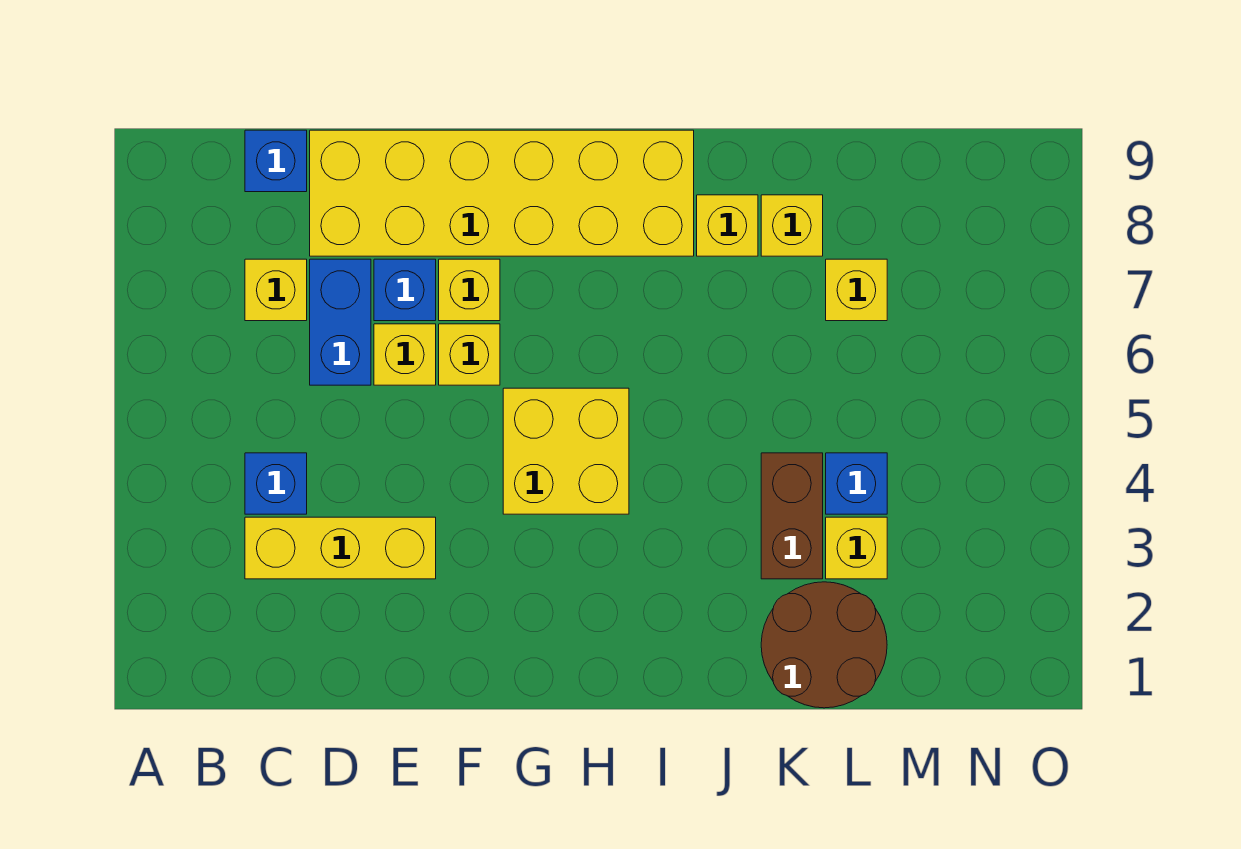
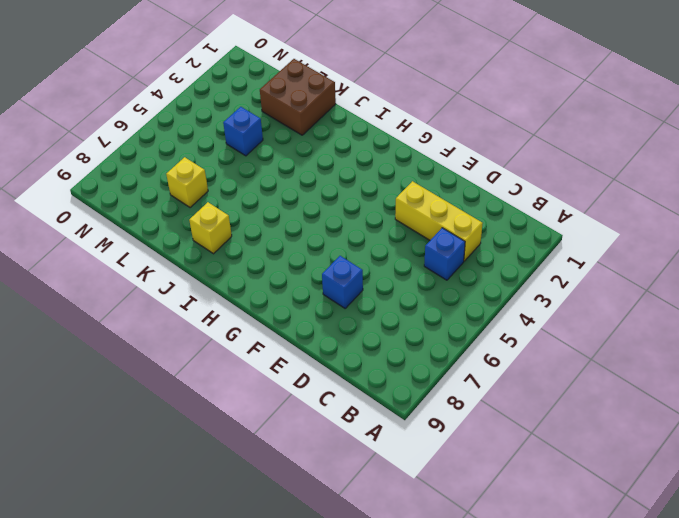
brown 2x2 brick [260,59,336,135] -> brown 2x2 round brick [761,582,887,708]
none -> yellow 1x1 brick [245,259,307,321]
none -> blue 1x1 brick [245,130,307,192]
none -> blue 1x2 brick [310,259,371,385]

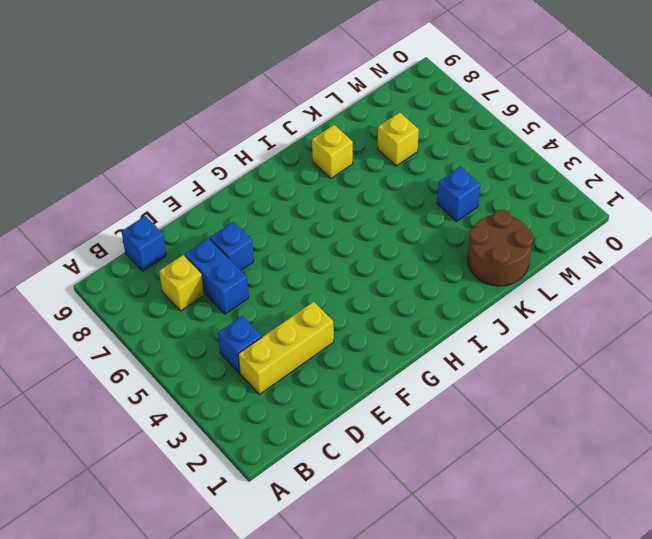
none -> yellow 2x6 brick [310,130,694,256]
none -> yellow 1x1 brick [374,324,436,385]
none -> yellow 1x1 brick [439,324,500,385]

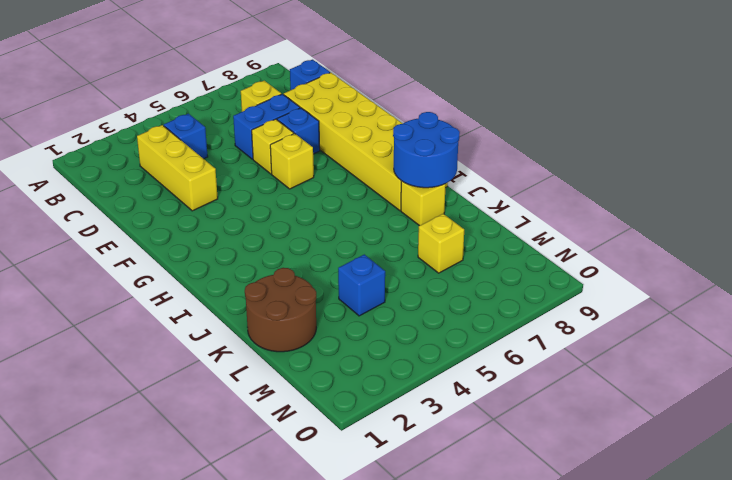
blue 2x2 round brick [393,112,460,188] -> none
none -> yellow 1x1 brick [439,259,500,321]
none -> yellow 2x2 brick [503,388,629,514]
none -> brown 1x2 brick [761,453,823,579]

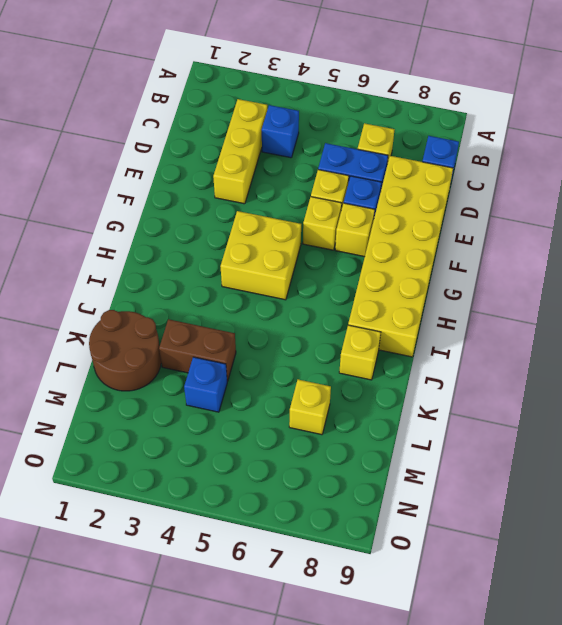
none -> yellow 1x1 brick [761,195,823,256]
none -> yellow 1x1 brick [826,517,887,579]

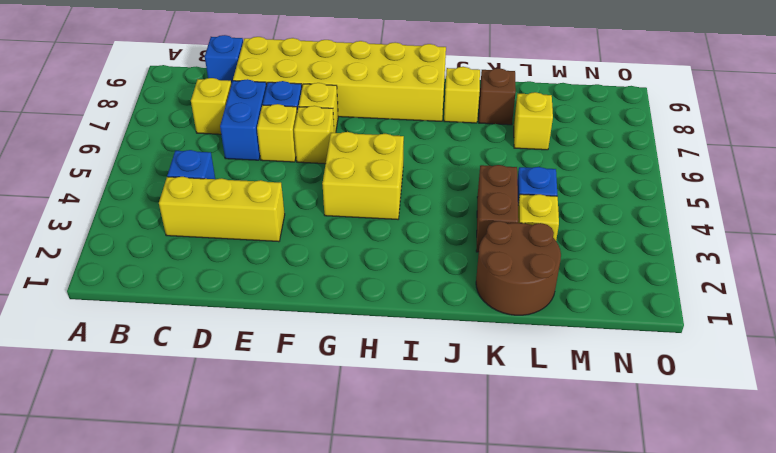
brown 1x1 brick [479,68,516,125] -> yellow 1x1 brick [761,195,823,256]

